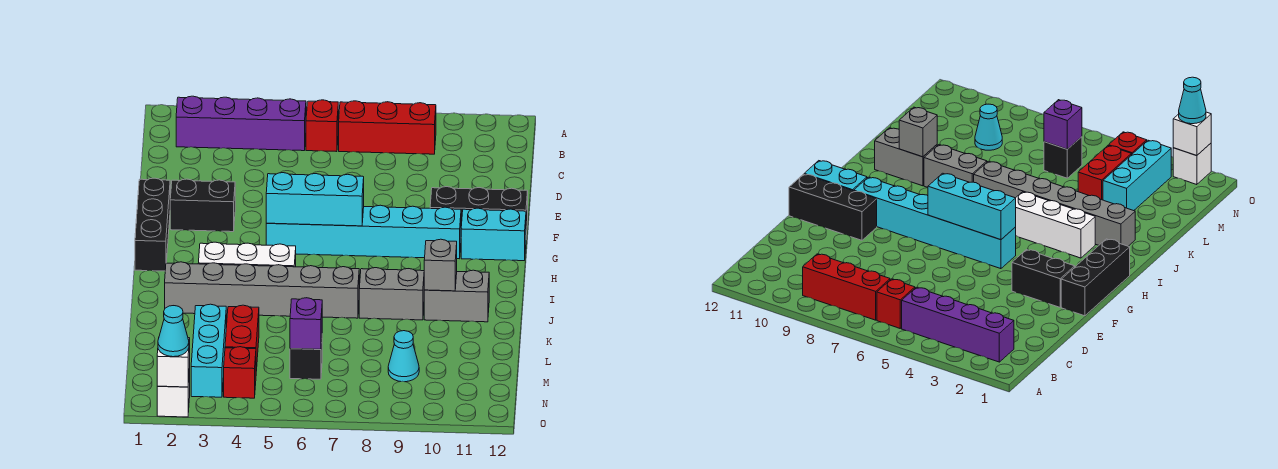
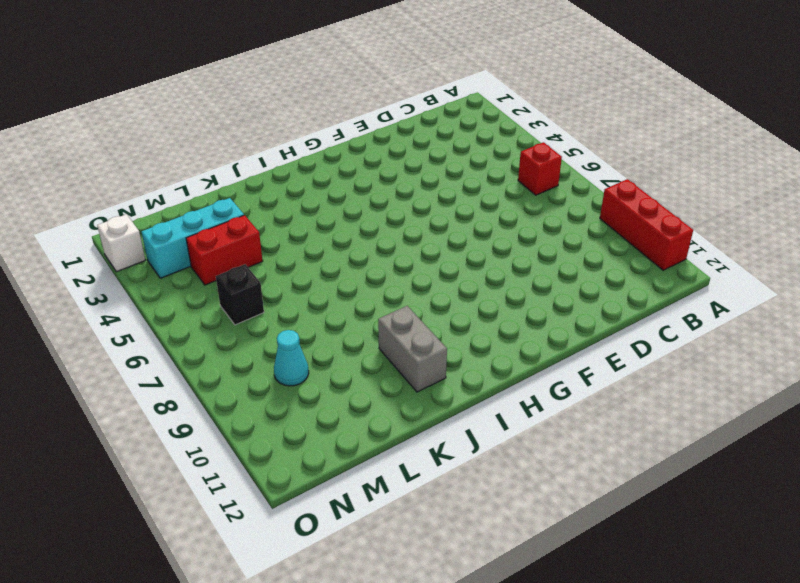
red 1x3 brick [600,179,693,270] -> red 1x3 brick moved to [339,101,436,154]
none -> purple 1x4 brick [176,96,306,151]
none -> black 1x3 brick [135,178,170,271]
none -> black 1x2 brick [170,179,235,232]

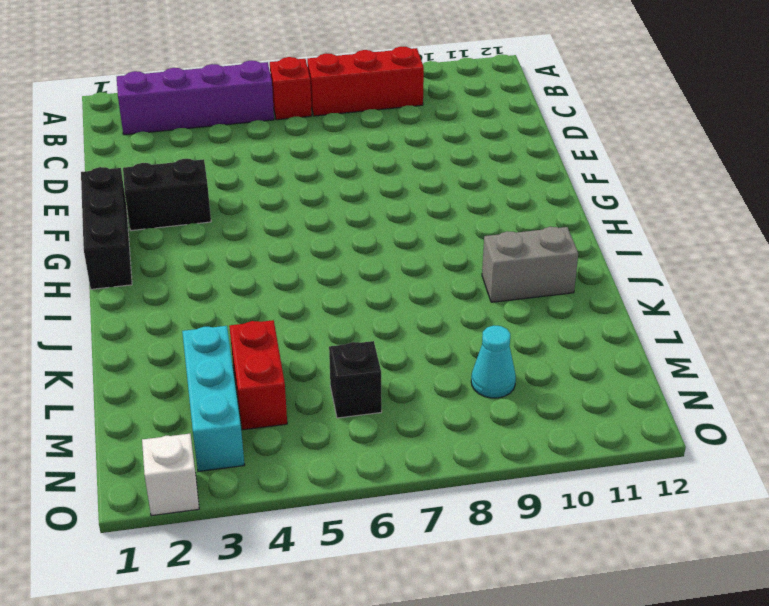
none -> black 1x3 brick [430,187,528,235]
none -> cyan 1x6 brick [266,205,461,259]
none -> cyan 1x2 brick [461,208,526,261]

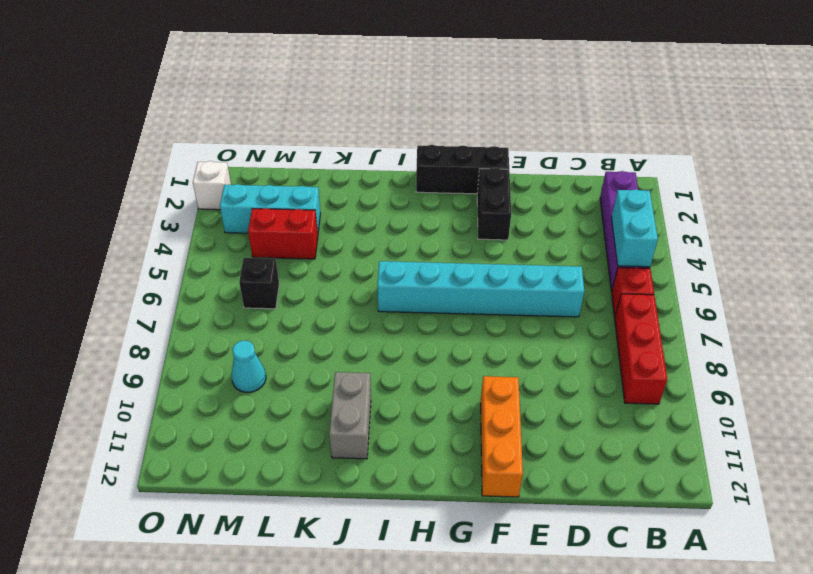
cyan 1x2 brick [611,189,658,267] -> cyan 1x2 brick moved to [461,208,526,261]
cyan 1x6 brick [377,261,584,317] -> cyan 1x6 brick turned to [266,205,461,259]
orange 1x3 brick [481,376,523,497] -> black 1x3 brick [430,187,528,235]
none -> white 1x3 brick [198,242,296,267]
none -> grey 1x6 brick [165,262,359,318]
none -> grey 1x2 brick [359,268,424,320]

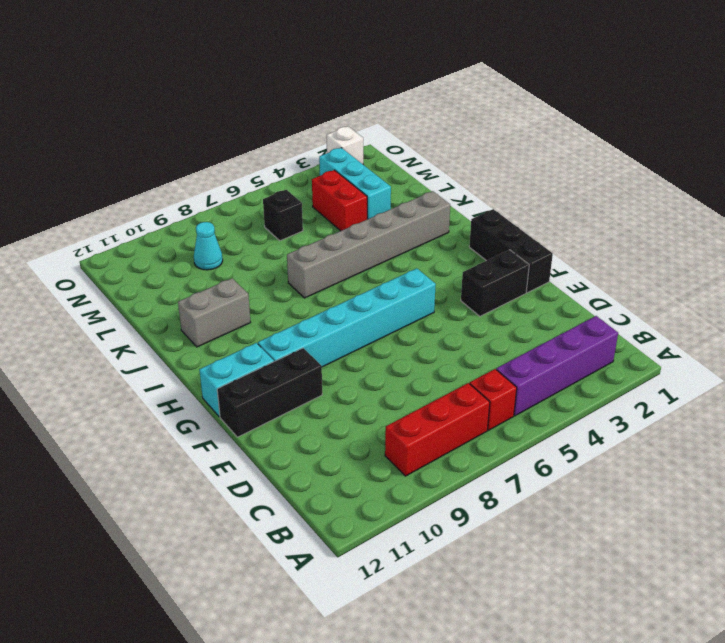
none -> white 1x3 brick [198,242,296,267]
none -> grey 1x2 brick [359,268,424,320]
none -> red 1x1 brick [224,347,256,398]

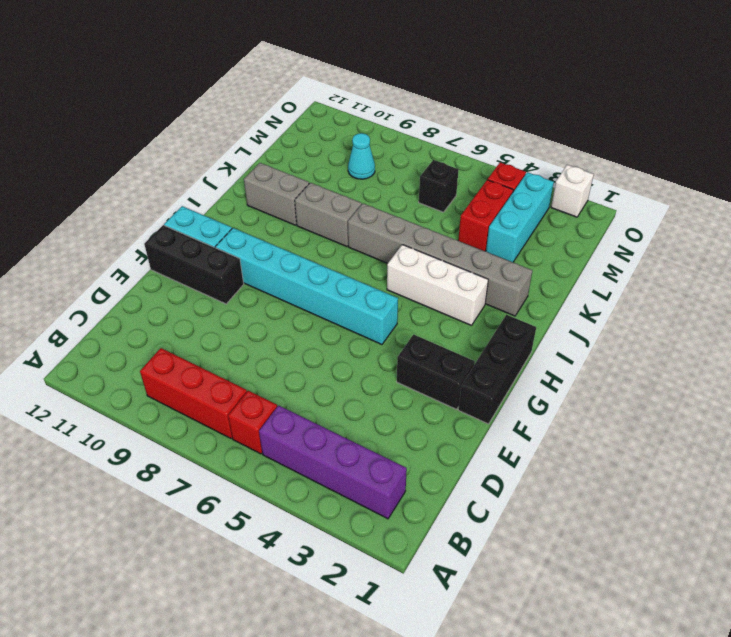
none -> cyan 1x3 brick [266,173,364,226]
none -> grey 1x1 brick [424,239,457,291]
none -> purple 1x1 brick [290,298,322,349]

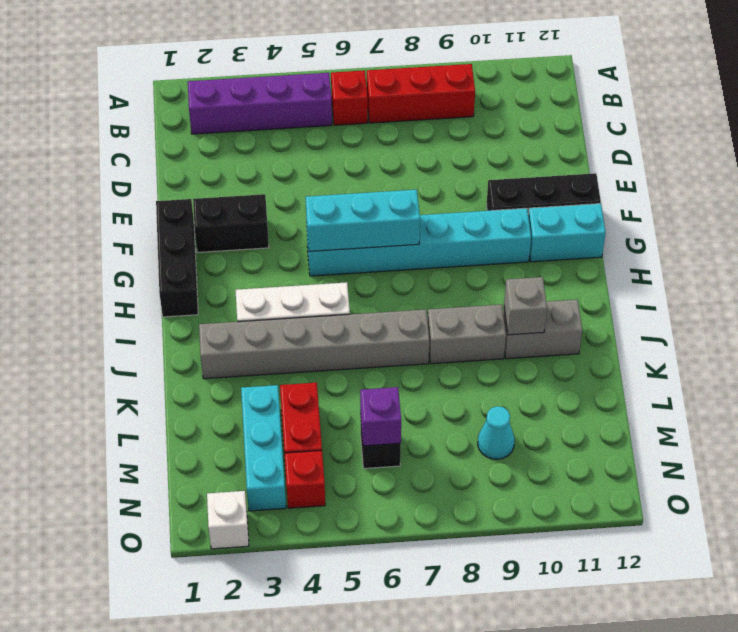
none -> white 1x1 brick [157,338,190,387]
none -> cyan 1x1 cone [158,306,189,357]

